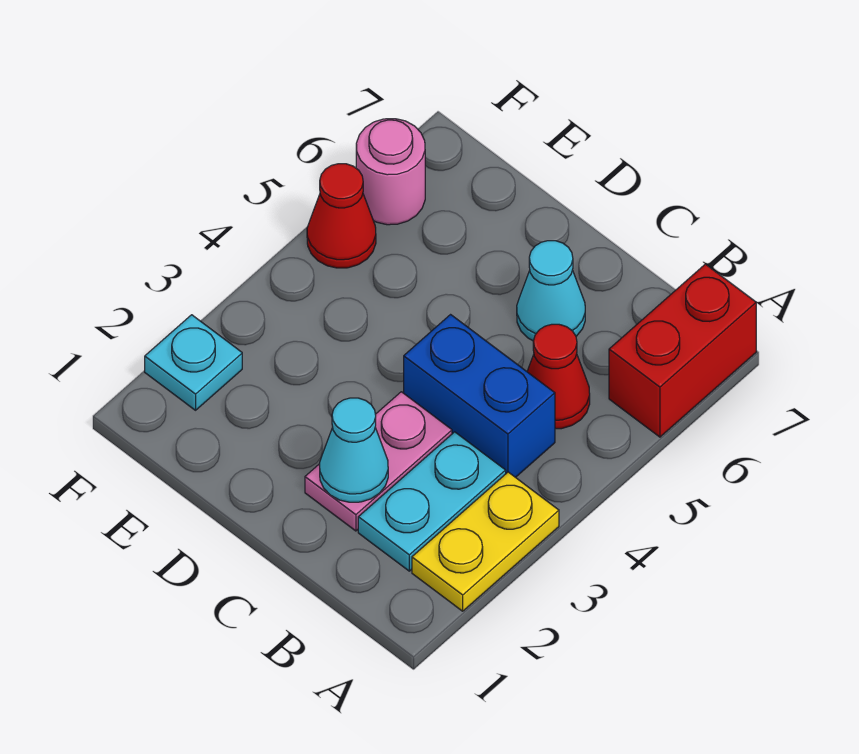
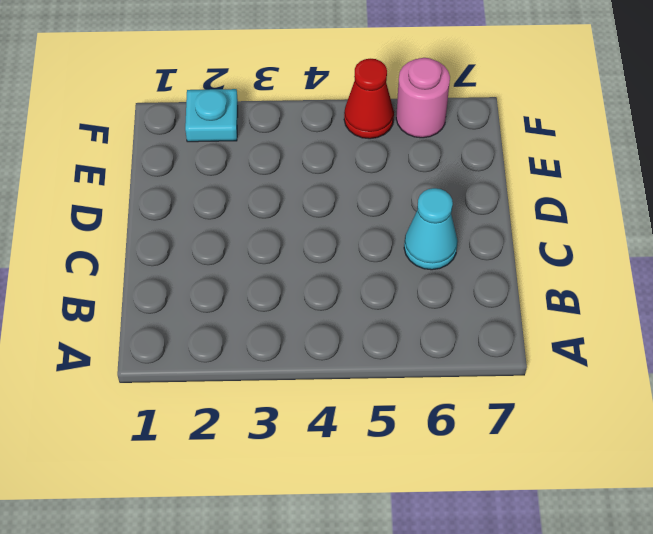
none -> yellow 1x2 plate [412,472,559,611]
none -> red 1x2 brick [609,264,756,437]

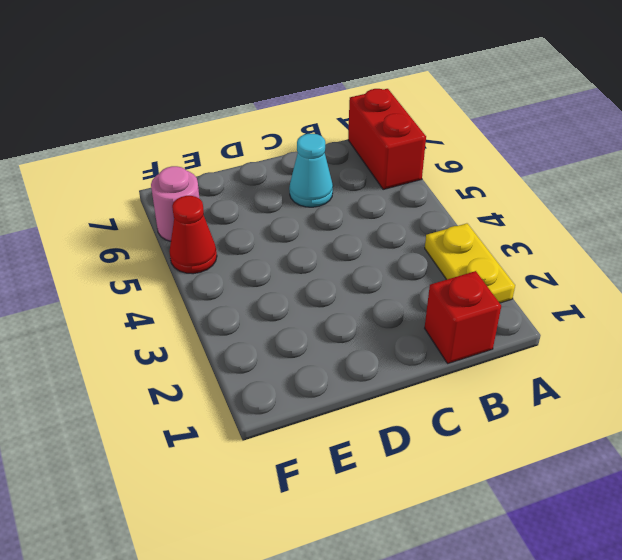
red 1x1 brick [425,271,501,363] -> none
none -> cyan 1x2 plate [358,432,506,571]
none -> blue 1x2 brick [404,315,555,477]

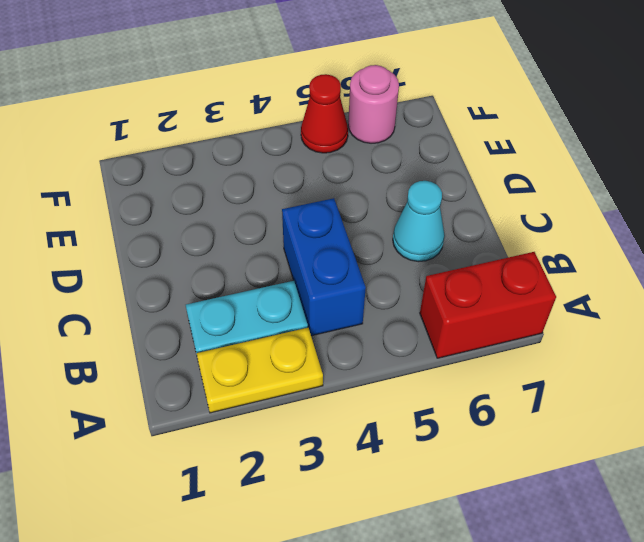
none -> red 1x1 cone [527,324,590,429]
none -> pink 1x2 plate [305,392,452,531]

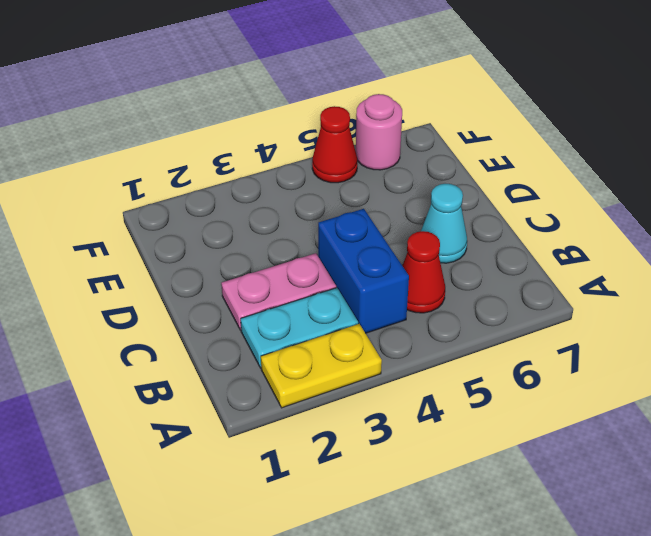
none -> red 1x2 brick [609,264,756,437]
none -> cyan 1x1 plate [145,315,242,410]

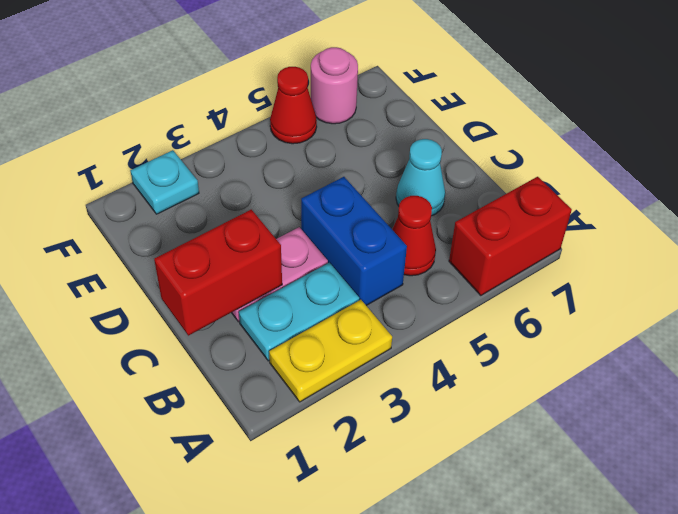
red 1x2 brick [154,209,282,336] -> cyan 1x1 cone [320,398,388,502]

